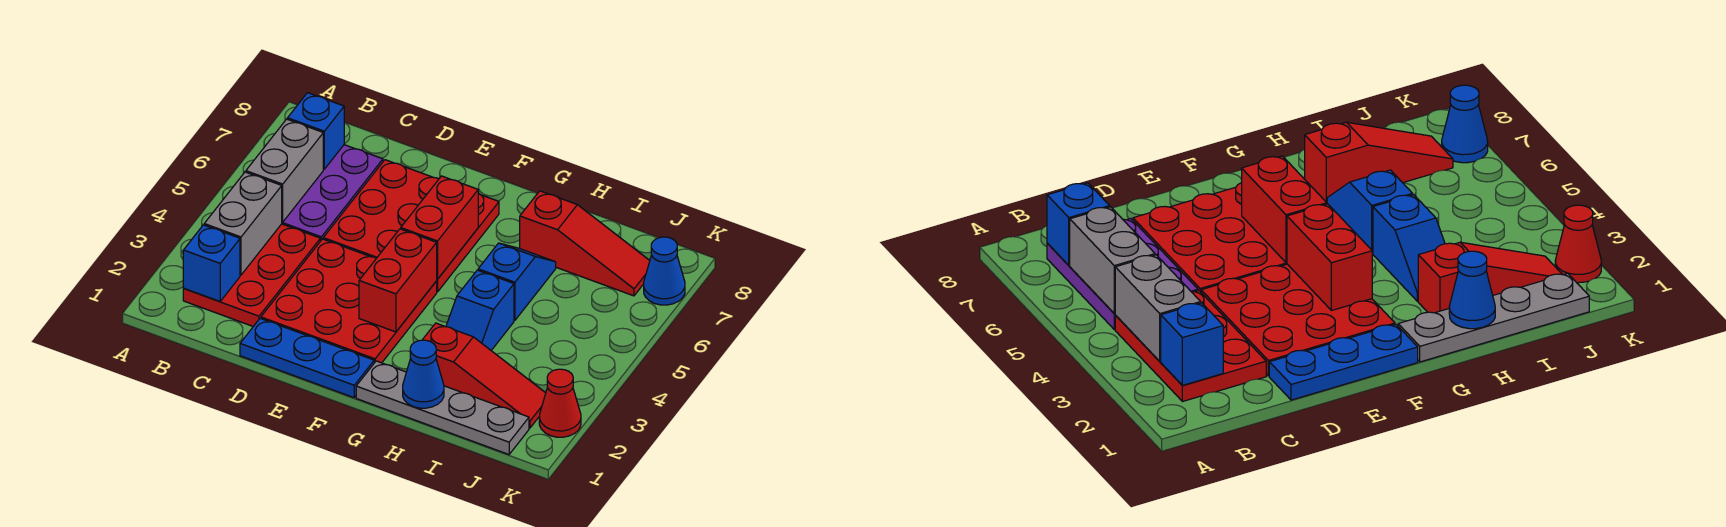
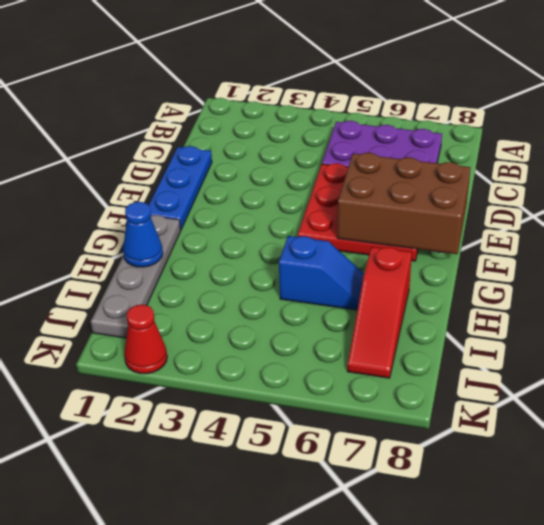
brown 2x3 brick [338,153,471,254] -> red 1x2 brick [401,176,478,279]
none -> red 2x3 plate [183,224,320,326]
none -> red 3x3 plate [261,239,437,363]
none -> red 1x3 slope [423,323,546,428]

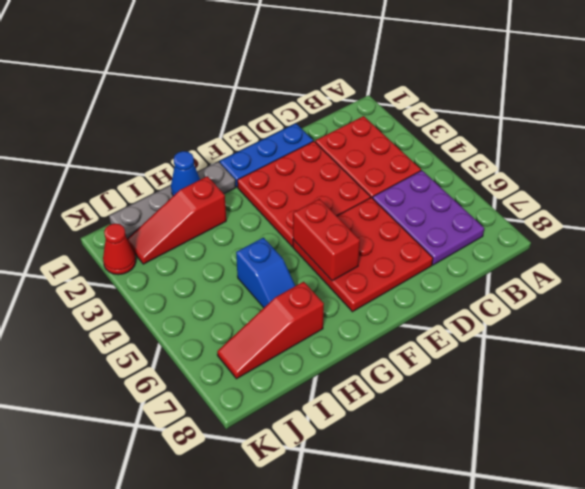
none -> blue 1x2 slope [446,270,514,350]
none -> blue 1x1 cone [644,237,685,305]
none -> blue 1x1 brick [183,225,240,301]

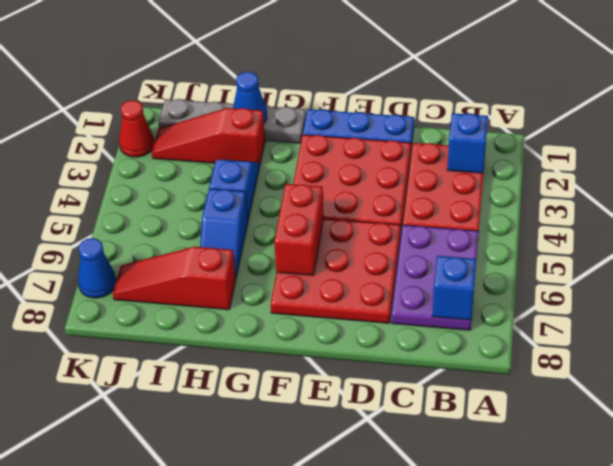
none -> grey 1x2 brick [204,172,282,275]
none -> grey 1x2 brick [246,119,323,222]
none -> red 1x2 brick [359,229,437,332]

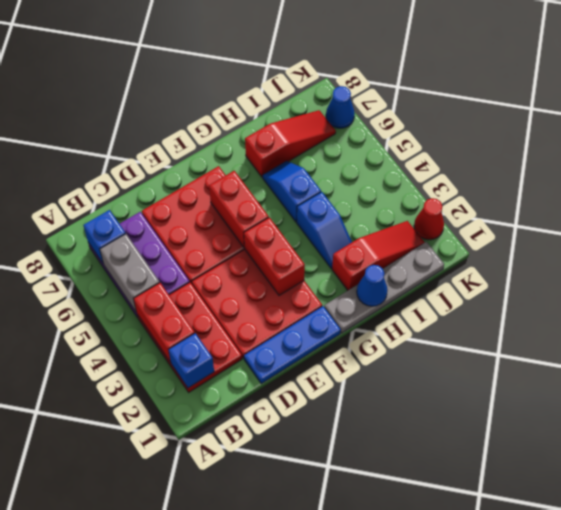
red 1x2 brick [134,283,195,363] -> grey 1x2 brick [204,172,282,275]

